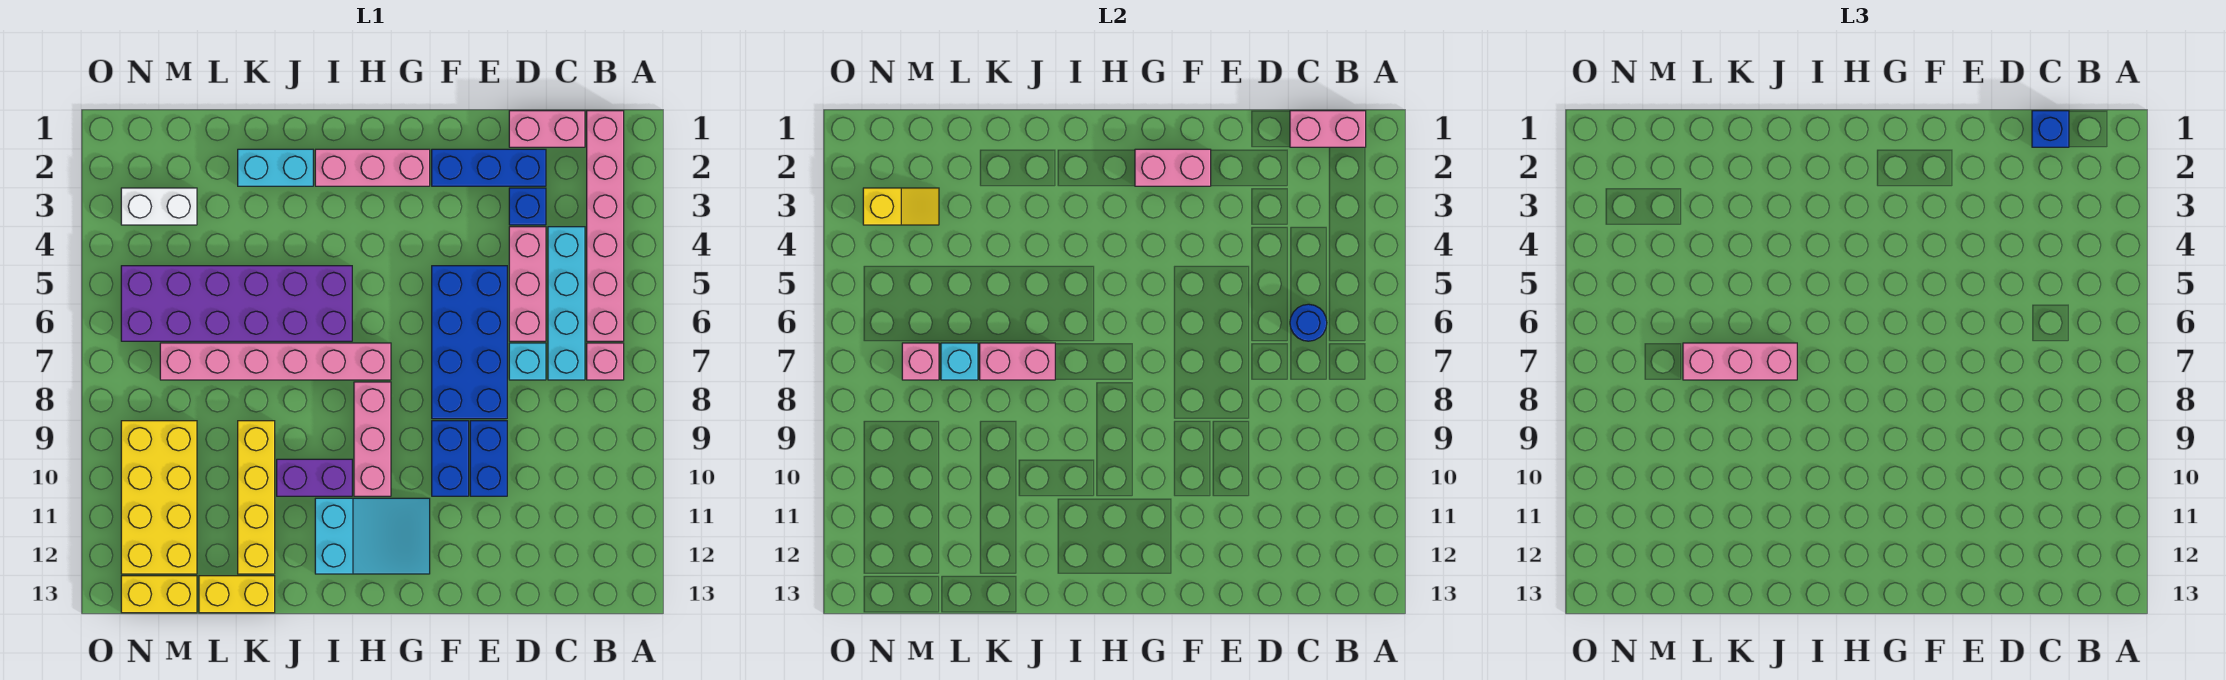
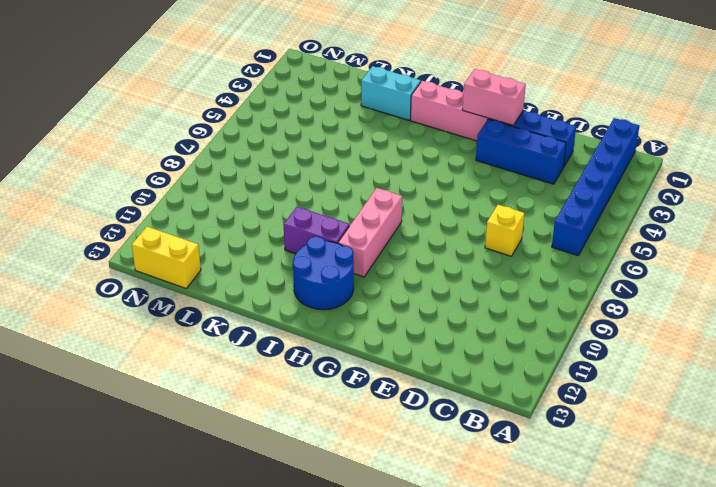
blue 1x6 brick [552,118,639,256] -> pink 1x6 brick [587,111,624,341]
blue 1x3 brick [476,119,566,184] -> blue 1x1 brick [509,188,546,225]
yellow 1x1 brick [485,205,524,256] -> cyan 1x1 brick [509,343,546,380]
blue 2x2 round brick [293,237,354,310] -> cyan 2x3 slope [315,498,430,574]
none -> pink 1x1 brick [587,343,624,380]
none -> pink 1x2 brick [509,111,585,147]
none -> cyan 1x4 brick [548,227,585,380]
none -> pink 1x3 brick [509,227,546,341]

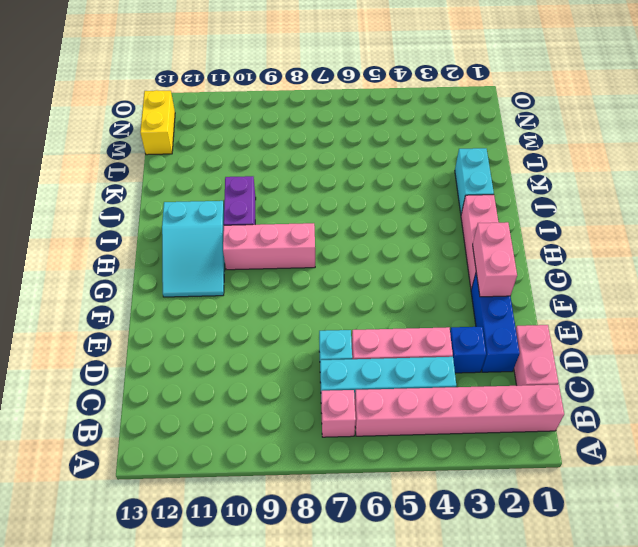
none -> blue 2x4 brick [432,266,507,419]
none -> blue 1x2 brick [470,421,507,496]
none -> blue 1x2 brick [432,421,469,496]
none -> pink 1x6 brick [160,343,391,380]

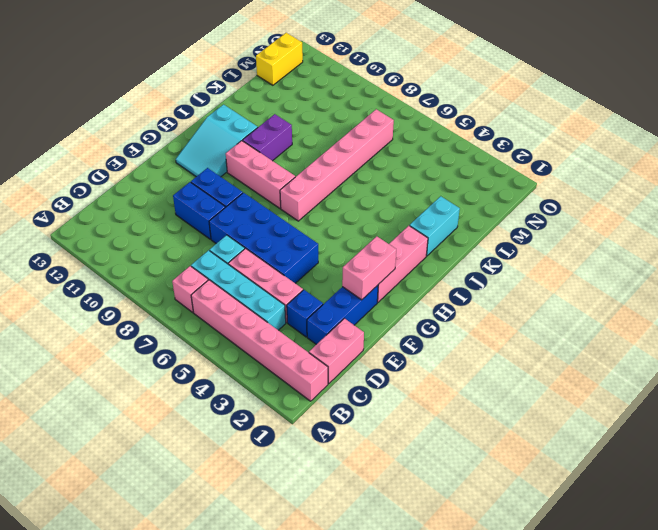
none -> purple 2x6 brick [121,266,352,341]
none -> yellow 1x4 brick [238,421,275,574]
none -> yellow 1x2 brick [199,576,275,613]
none -> white 1x2 brick [121,188,197,225]

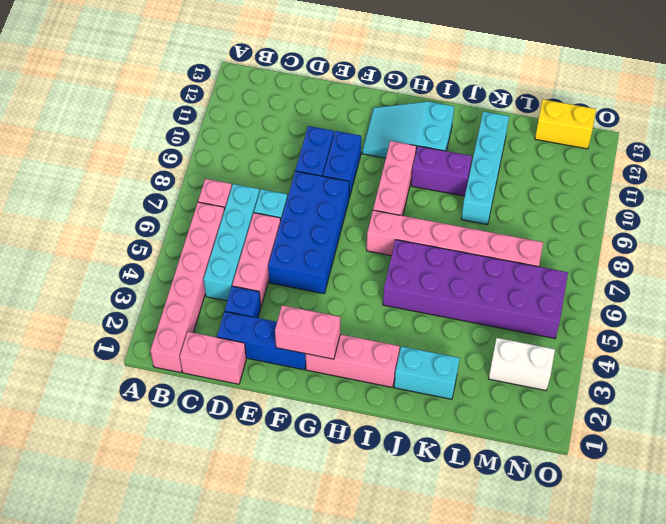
cyan 1x4 brick [461,111,509,225] -> yellow 1x4 brick [238,421,275,574]
none -> yellow 1x2 brick [199,576,275,613]
none -> yellow 2x4 brick [121,421,197,574]
none -> pink 1x2 brick [1290,111,1366,147]
none -> blue 1x1 round brick [1290,304,1327,341]

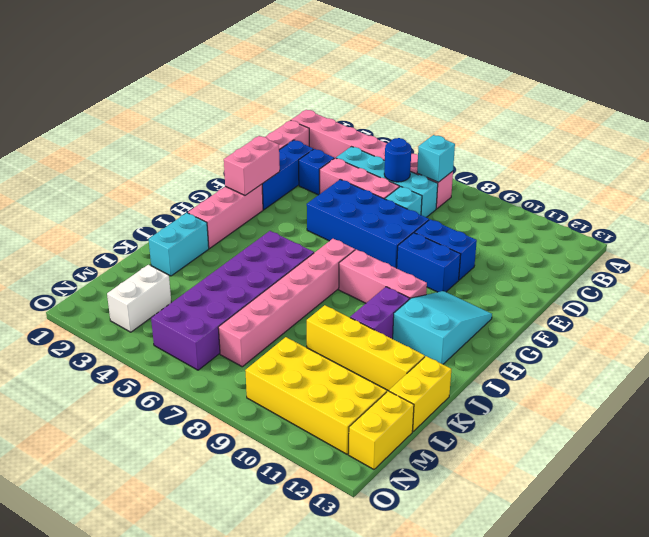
cyan 1x1 brick [417,135,455,182] -> cyan 1x1 brick moved to [941,343,978,380]
none -> pink 1x2 brick [1290,111,1366,147]
none -> pink 1x2 brick [980,343,1055,380]
none -> yellow 1x2 slope [863,188,939,225]
none -> pink 1x1 brick [902,343,939,380]

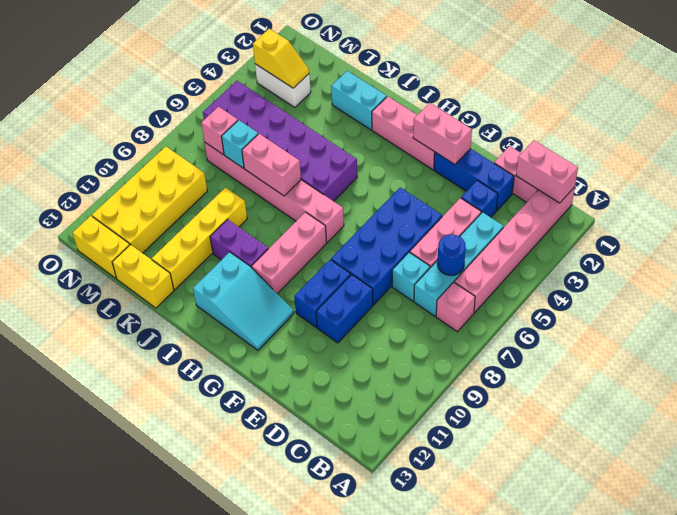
none -> blue 1x1 brick [2032,111,2069,147]
none -> pink 1x3 brick [1683,343,1797,380]

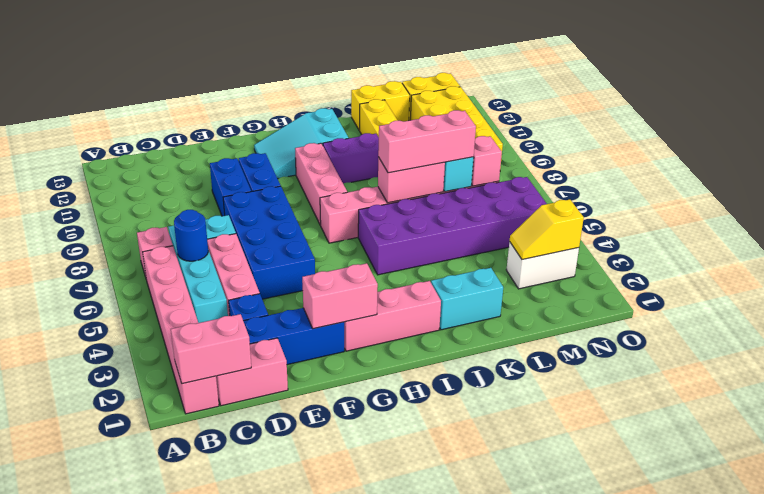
none -> blue 1x1 brick [2032,111,2069,147]

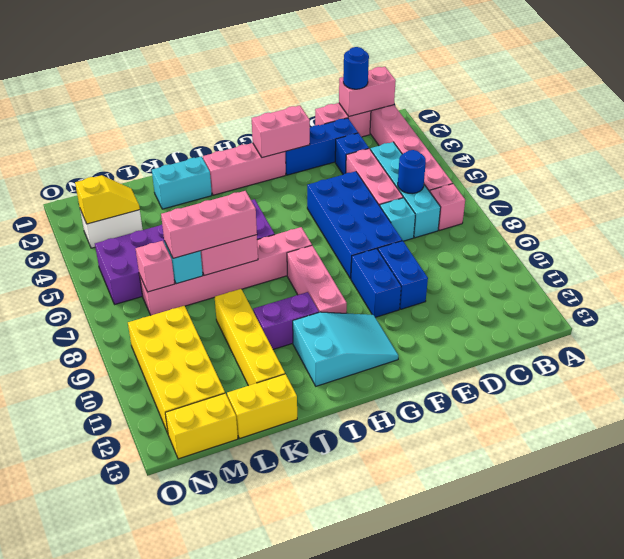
blue 1x1 round brick [343,47,369,89] -> blue 1x1 brick [2032,111,2069,147]

